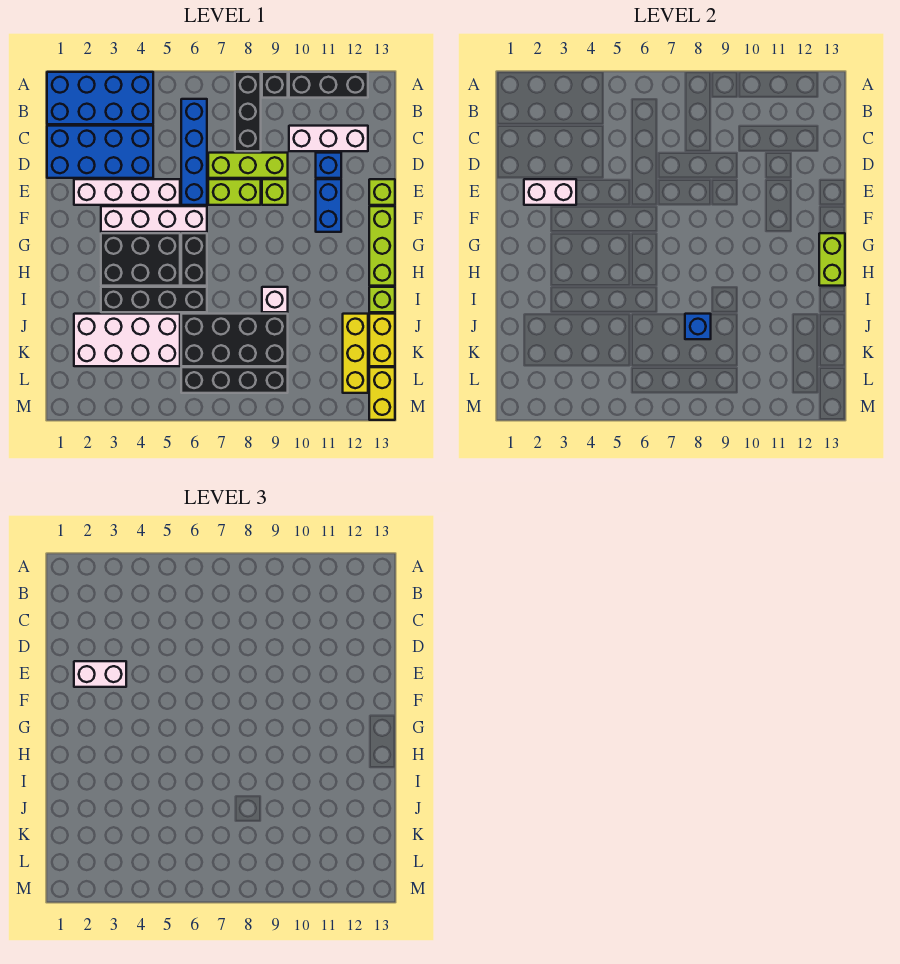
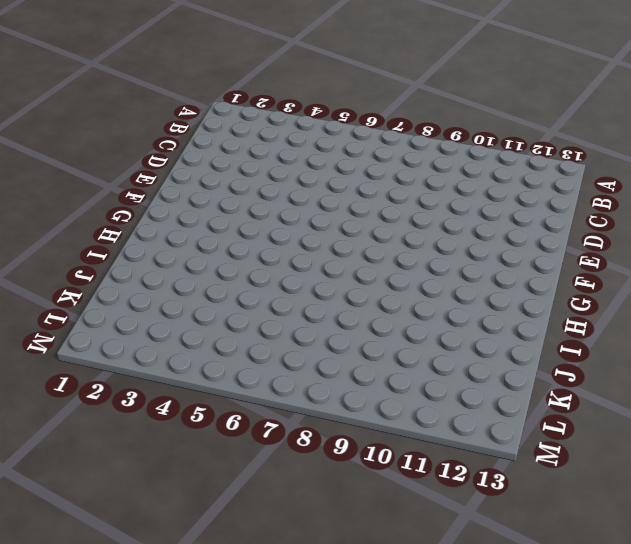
none -> blue 2x4 brick [47,72,153,124]
none -> black 1x3 brick [235,72,261,151]
none -> black 1x1 brick [262,72,288,98]
none -> black 1x3 brick [289,72,368,98]

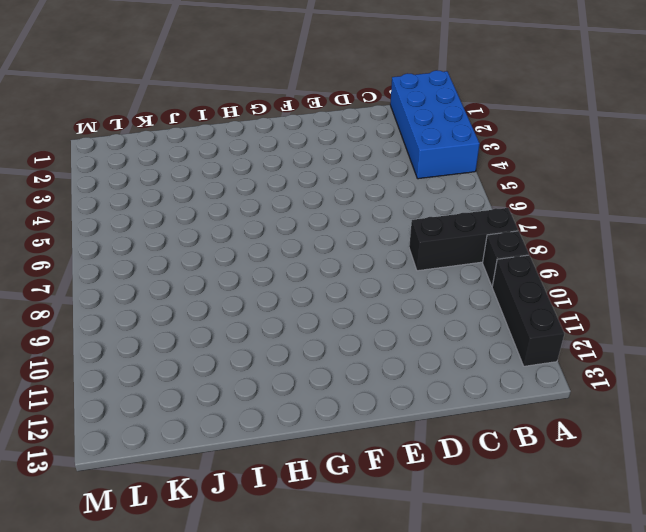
none -> blue 1x4 brick [181,99,207,205]
none -> blue 2x4 brick [47,126,153,178]
none -> white 1x3 brick [289,126,368,151]
none -> lime 1x3 brick [208,153,288,178]

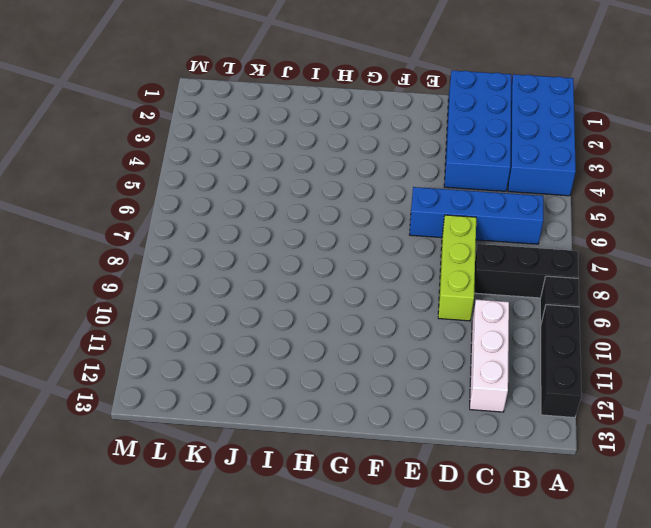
none -> blue 1x1 brick [316,153,341,178]
none -> white 1x4 brick [74,179,180,205]
none -> lime 1x2 brick [208,179,261,205]
none -> lime 1x1 brick [262,179,288,205]

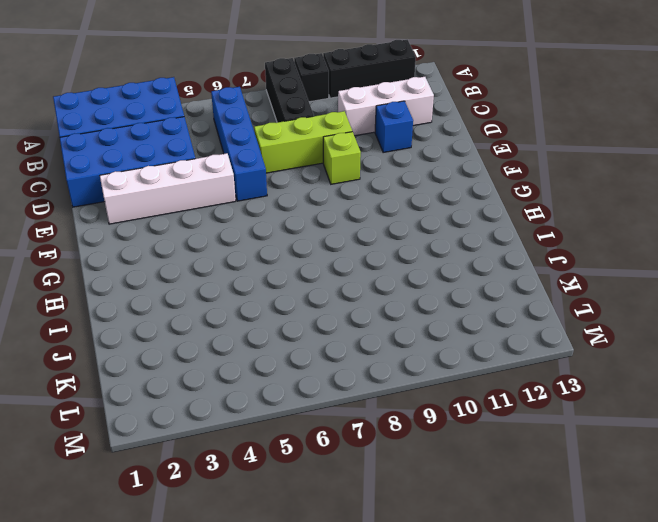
none -> lime 1x2 brick [208,179,261,205]
none -> blue 1x2 brick [316,179,341,232]
none -> lime 1x1 brick [369,179,395,205]
none -> white 1x4 brick [101,206,207,232]

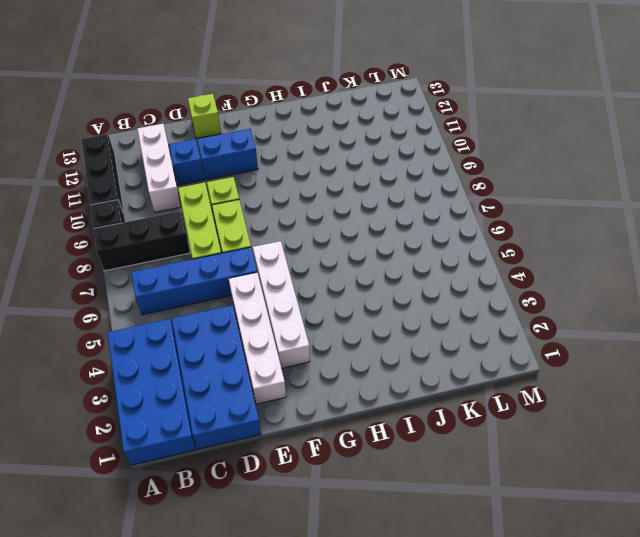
none -> lime 1x3 brick [369,206,395,286]
none -> black 2x3 brick [101,233,180,286]
none -> black 1x2 brick [181,233,207,286]
none -> black 1x4 brick [101,287,207,312]

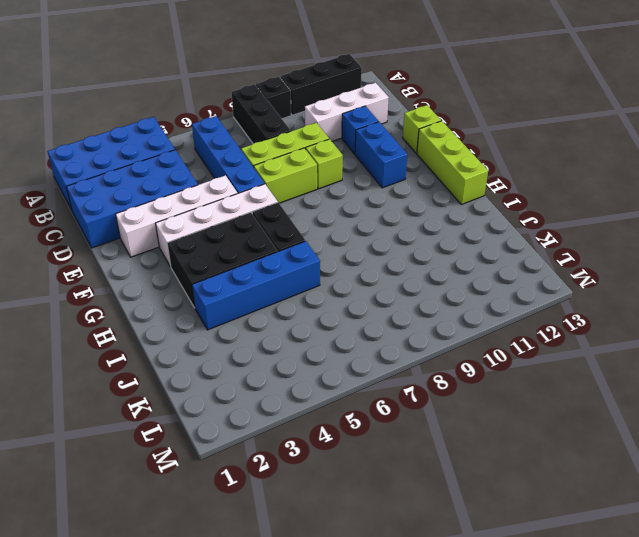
blue 1x4 brick [192,241,320,330] -> black 1x4 brick [101,287,207,312]
none -> white 1x1 brick [262,287,288,312]
none -> lime 1x1 brick [369,287,395,312]
none -> white 2x4 brick [74,314,180,366]
none -> black 2x4 brick [181,314,288,366]

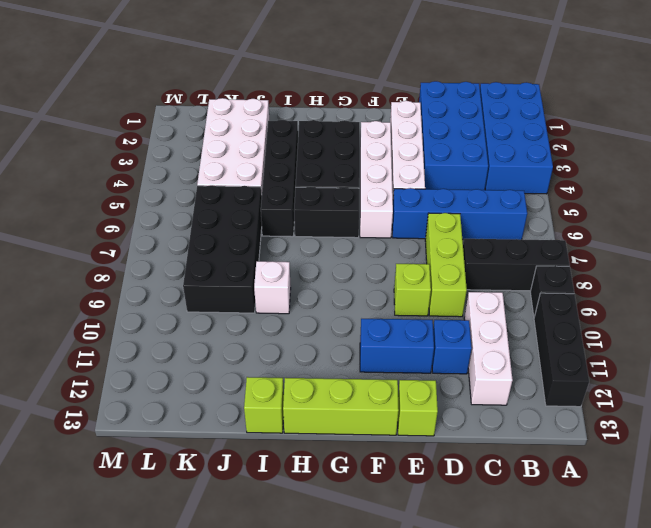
none -> lime 1x2 brick [208,179,261,205]
none -> yellow 1x3 brick [343,314,368,393]
none -> yellow 1x2 brick [369,314,395,366]
none -> black 1x4 brick [181,367,288,393]

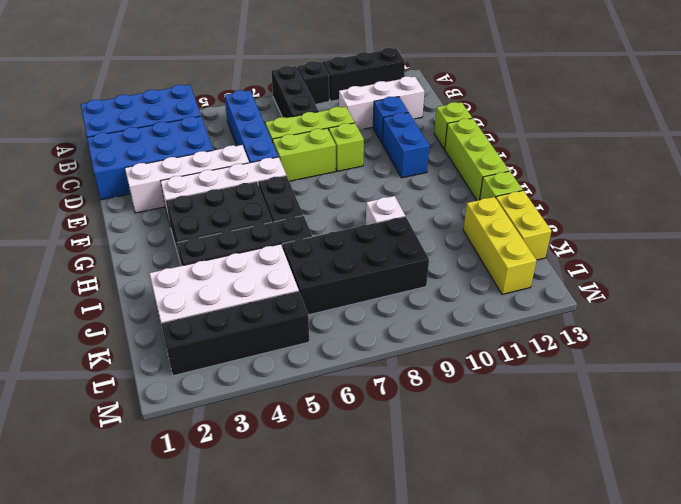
black 1x4 brick [161,291,309,376] -> black 1x4 brick moved to [181,367,288,393]
none -> yellow 1x2 brick [369,367,395,420]
none -> white 1x2 brick [524,179,576,205]
none -> lime 1x2 brick [819,233,845,286]
none -> blue 1x1 brick [685,314,711,339]

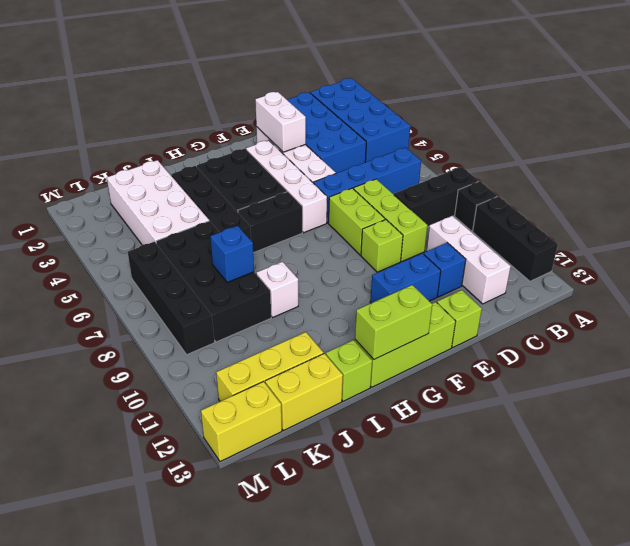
none -> white 1x2 brick [74,661,126,687]

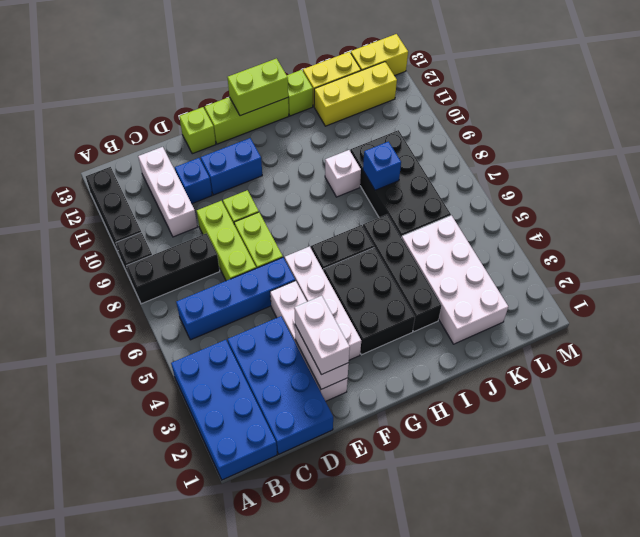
none -> black 1x4 brick [181,367,288,393]

